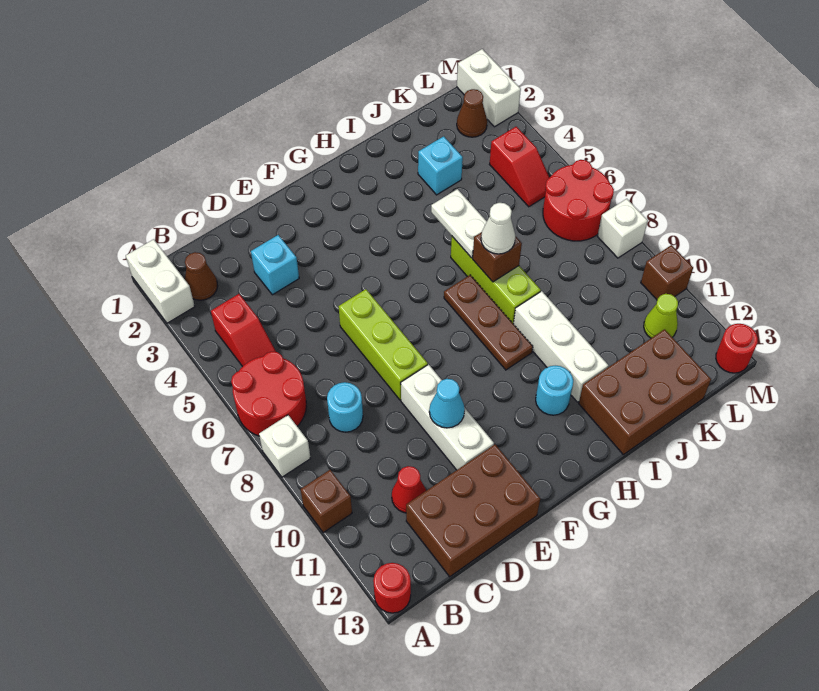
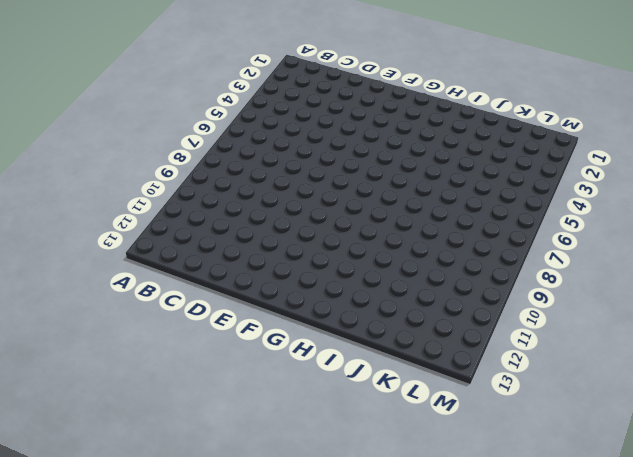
none -> white 1x2 brick [126,239,195,323]
none -> red 2x2 round brick [231,352,306,436]
none -> white 1x1 brick [259,415,311,477]
none -> brown 1x1 brick [301,470,352,533]

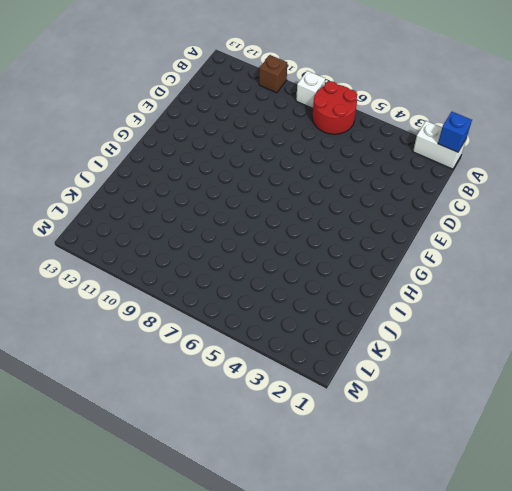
blue 1x1 brick [438,112,472,152] -> none
none -> red 1x1 round brick [373,563,411,613]
none -> brown 1x1 cone [185,252,218,300]
none -> red 1x2 slope [211,294,276,367]
none -> cyan 1x1 round brick [327,382,363,432]

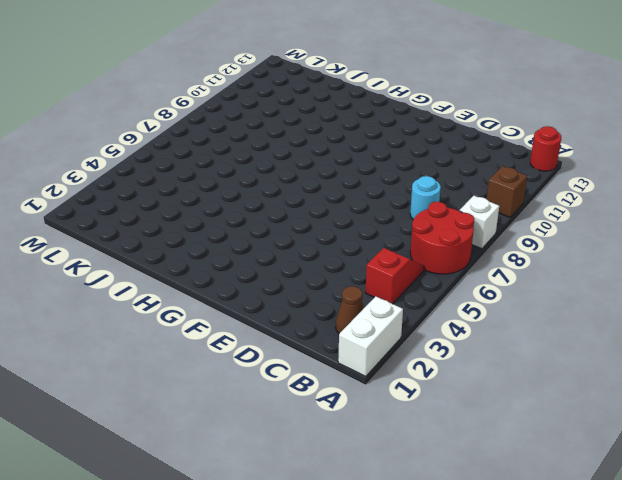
none -> red 1x1 cone [392,466,426,513]
none -> brown 2x3 brick [406,444,540,577]
none -> cyan 1x1 brick [251,235,299,295]
none -> lime 1x3 brick [339,289,428,400]

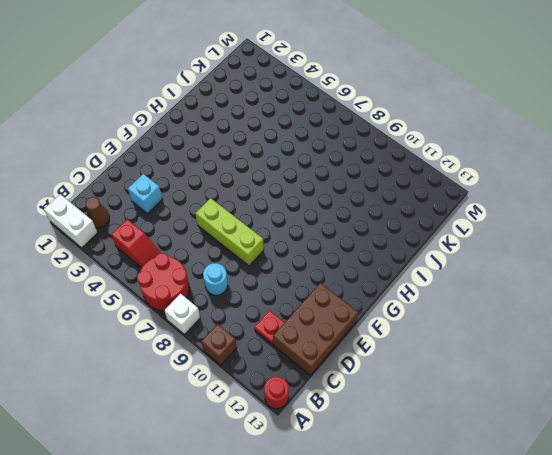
red 1x1 plate [254,310,285,344] -> red 1x1 cone [392,466,426,513]
none -> white 1x3 brick [401,364,494,470]
none -> brown 1x3 plate [444,275,533,370]
none -> cyan 1x1 round brick [536,366,573,415]
none -> lime 1x3 brick [451,237,541,324]

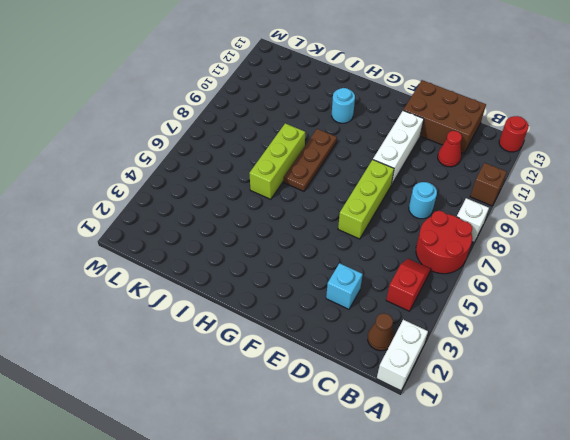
none -> white 1x3 brick [514,291,608,402]
none -> brown 2x3 brick [579,329,711,455]
none -> cyan 1x1 brick [418,136,463,195]
none -> brown 1x1 cone [457,89,487,137]

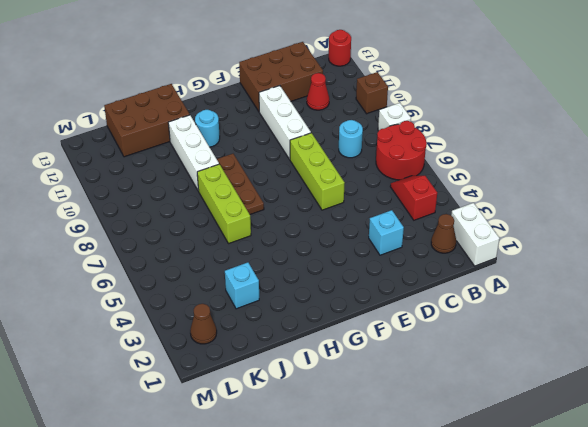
none -> red 1x2 slope [490,127,549,207]
none -> red 2x2 round brick [543,160,614,241]
none -> lime 1x1 cone [644,294,678,338]
none -> white 1x2 brick [457,49,521,127]

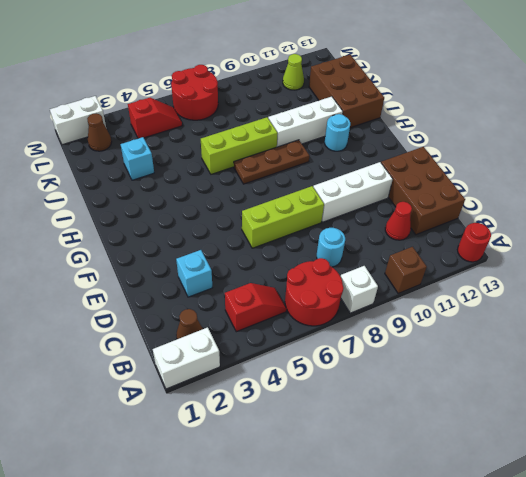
none -> white 1x1 brick [597,199,648,258]
none -> brown 1x1 brick [641,245,693,300]
none -> red 1x1 round brick [716,324,758,373]
none -> cyan 1x1 cone [429,379,465,428]

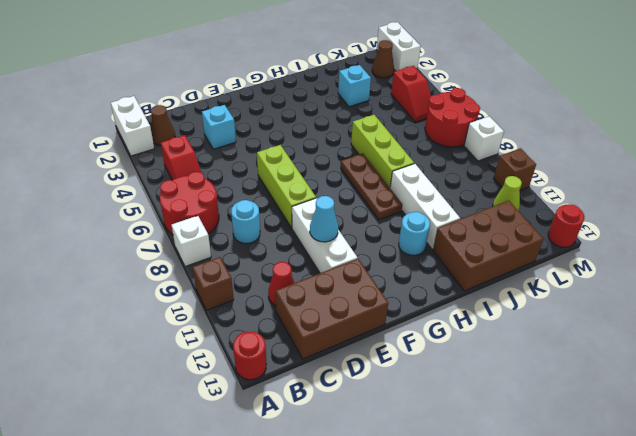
none -> white 1x2 plate [431,189,487,258]
none -> brown 1x1 brick [473,232,522,282]
none -> white 1x1 cone [481,203,515,254]

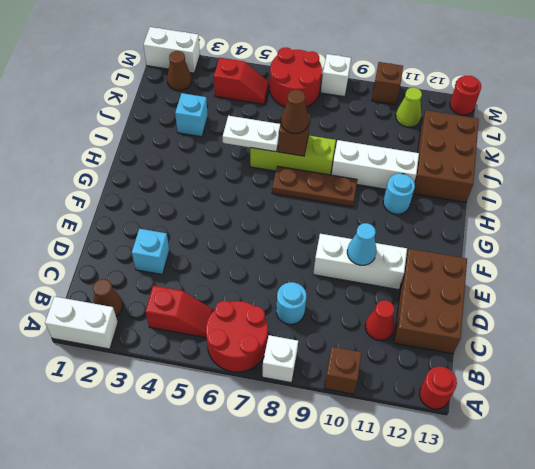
brown 1x1 cone [281,90,309,133] -> white 1x1 cone [481,203,515,254]
none -> lime 1x3 brick [339,289,428,400]

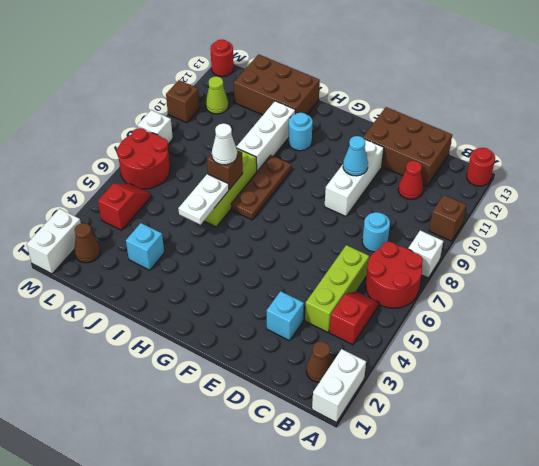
lime 1x3 brick [305,245,369,332] -> lime 1x3 brick moved to [339,289,428,400]

